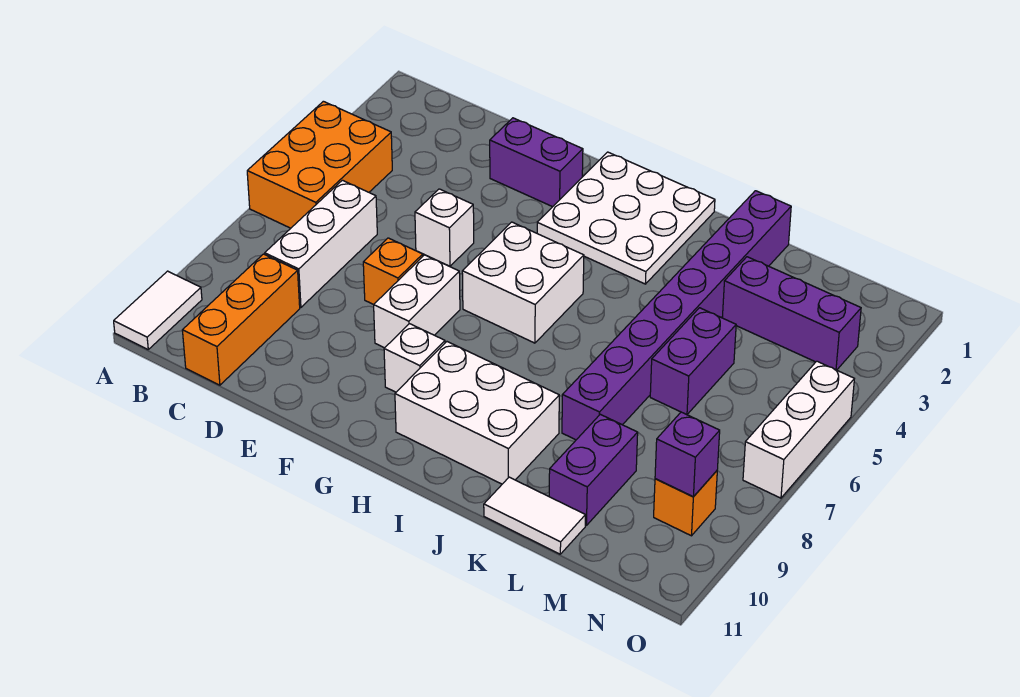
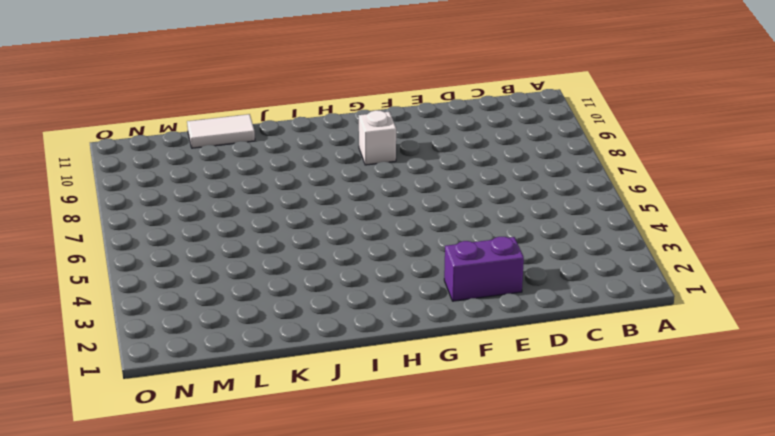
none -> orange 2x3 brick [247,101,392,228]
none -> white 1x2 tile [114,271,202,349]
none -> white 1x3 brick [265,180,377,307]

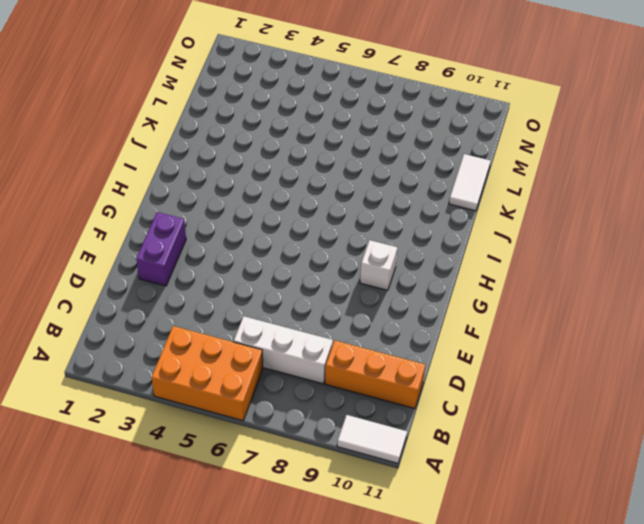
none -> white 1x1 brick [415,189,474,266]
none -> orange 1x1 brick [363,238,423,305]
none -> white 1x2 brick [374,255,460,348]

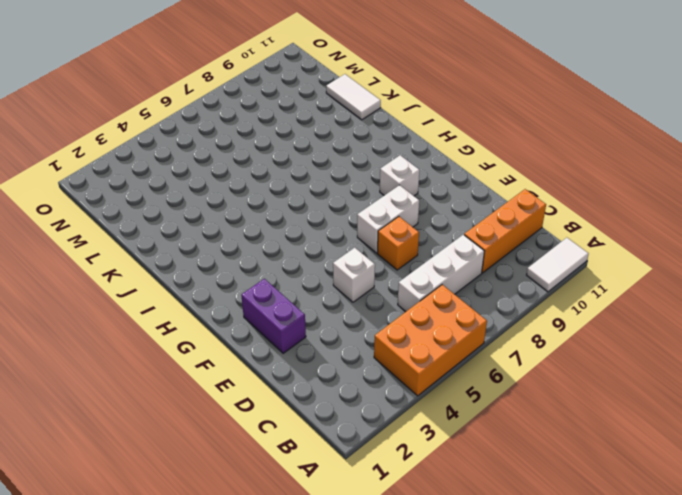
none -> white 3x3 plate [537,152,715,284]
none -> white 2x2 brick [462,222,584,343]
none -> white 2x3 brick [395,342,559,484]

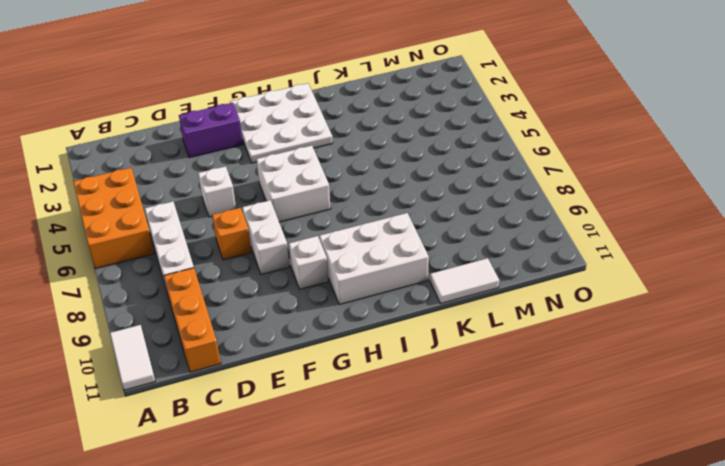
none -> purple 1x8 brick [562,191,791,440]
none -> purple 1x3 brick [722,257,861,370]
none -> purple 1x2 brick [650,308,736,415]

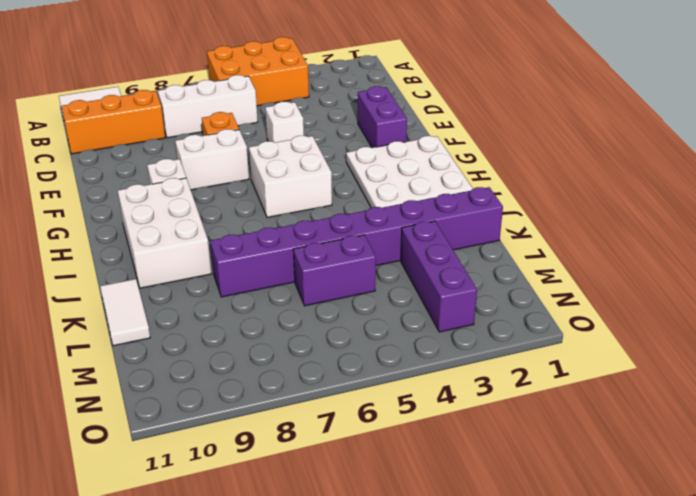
none -> purple 1x2 brick [549,414,638,525]
none -> orange 1x1 brick [654,471,717,536]
none -> white 1x3 brick [743,361,854,498]

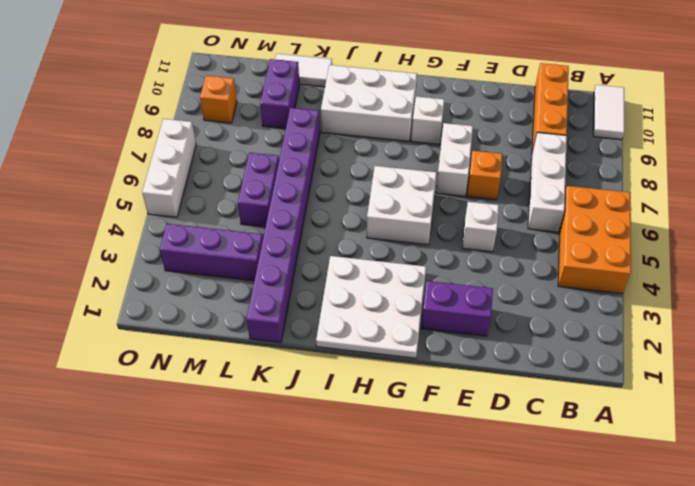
none -> purple 1x1 brick [655,412,720,497]

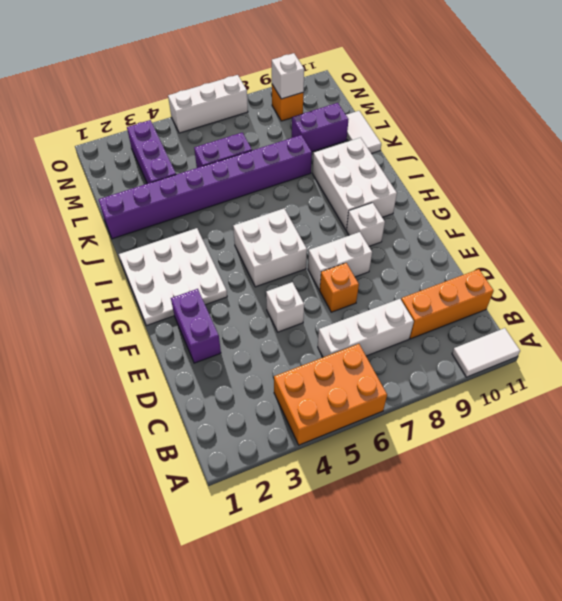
white 1x1 brick [272,53,304,99] -> purple 1x1 brick [655,412,720,497]

